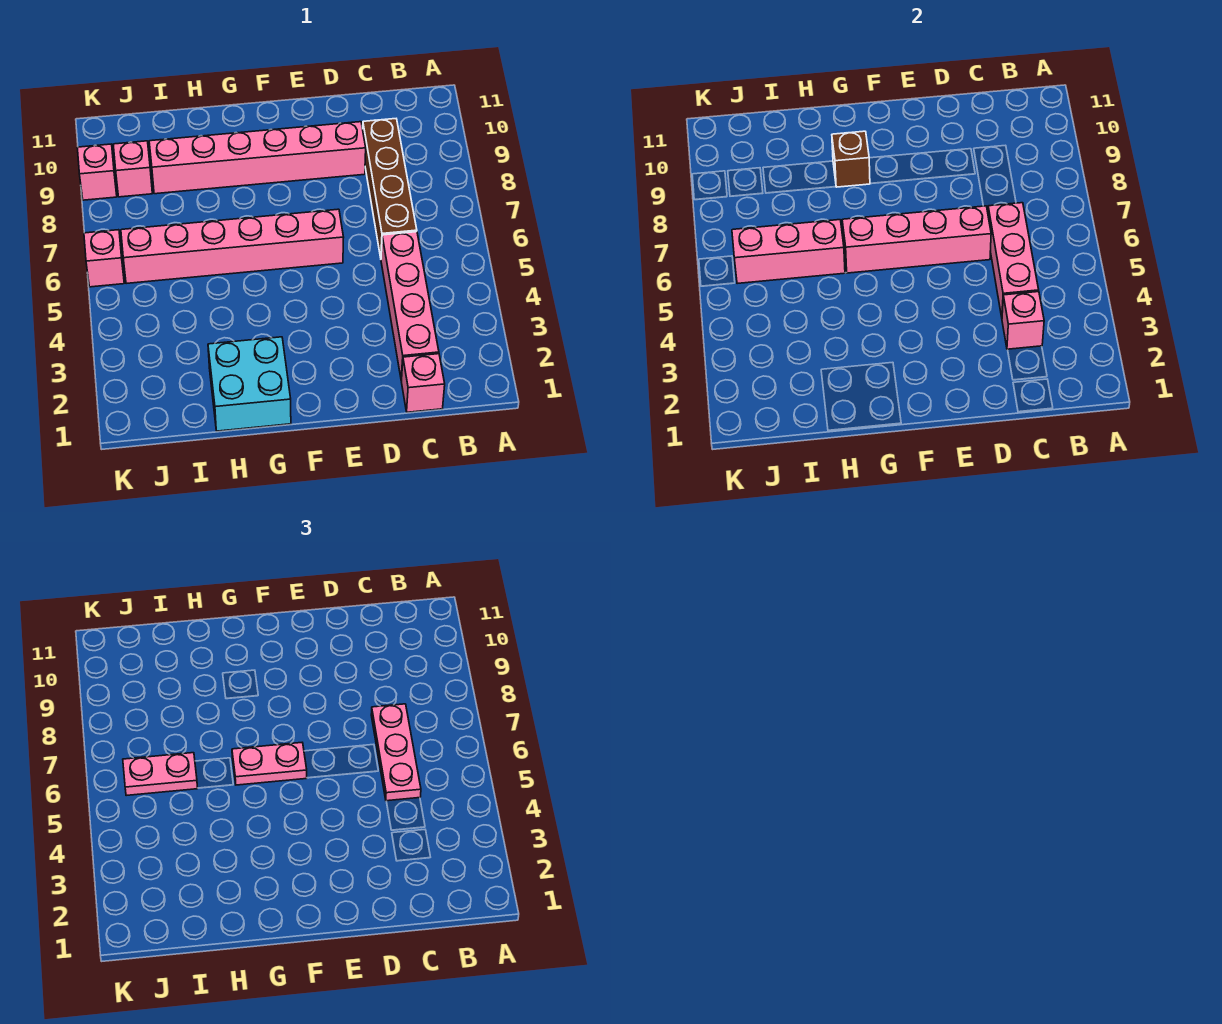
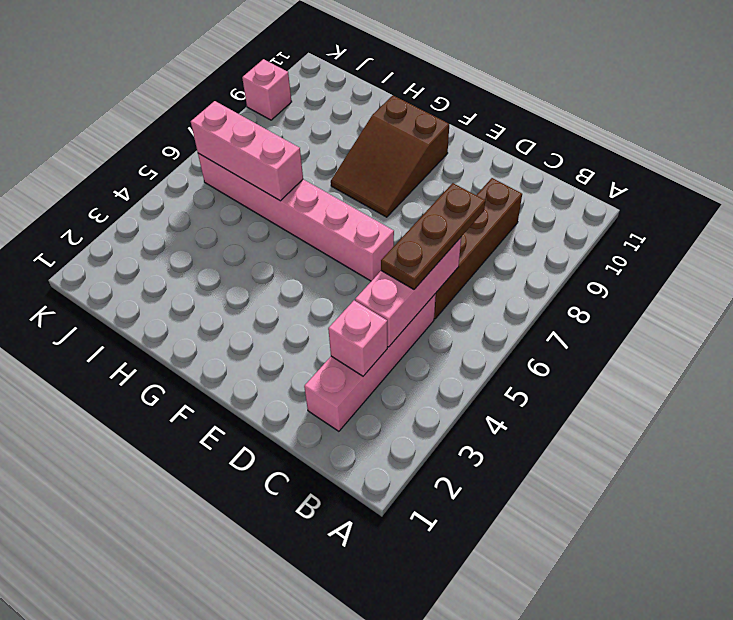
brown 1x3 plate [381,183,485,289] -> pink 1x3 plate [371,704,421,801]
brown 2x3 slope [331,96,449,217] -> pink 1x6 brick [149,122,366,194]
none -> pink 1x1 brick [401,354,445,412]
none -> cyan 2x2 brick [208,337,291,431]
none -> pink 1x1 brick [113,141,152,197]

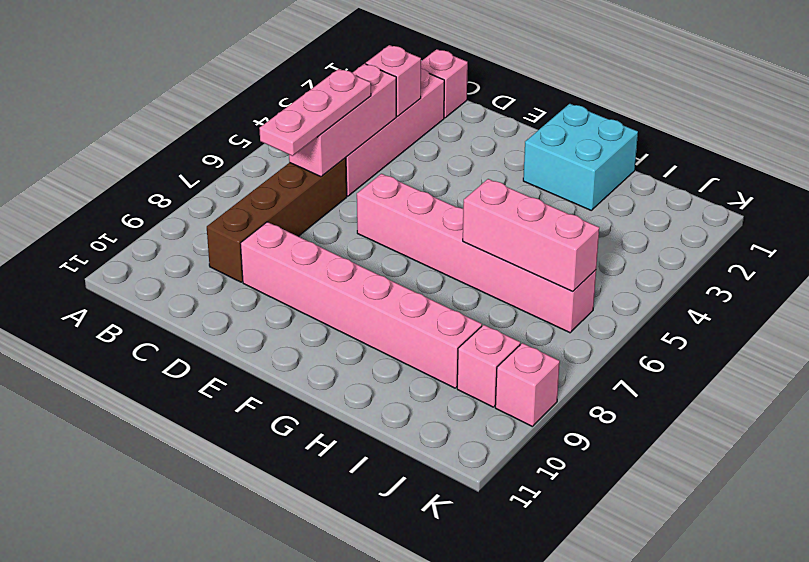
none -> pink 1x1 brick [84,230,124,287]
none -> pink 1x4 brick [842,206,991,273]
none -> brown 1x1 brick [832,131,870,187]

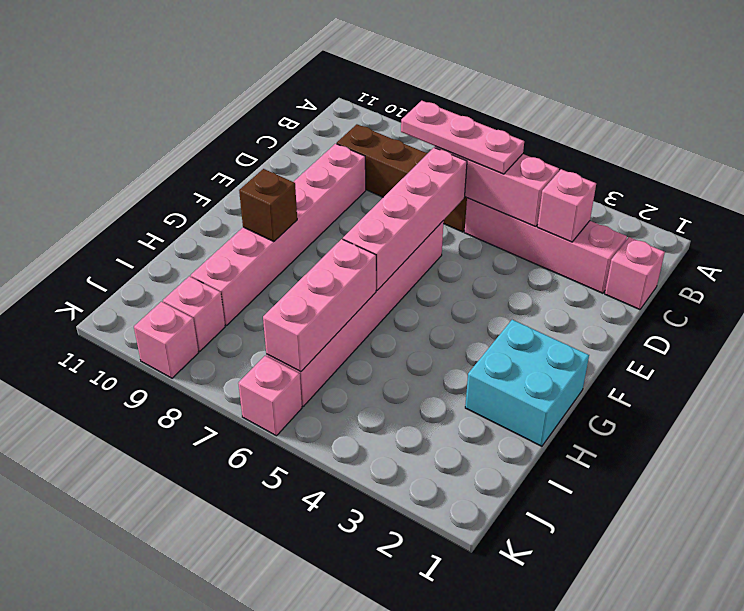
none -> pink 1x2 plate [232,743,307,785]
none -> pink 1x2 plate [123,753,198,796]

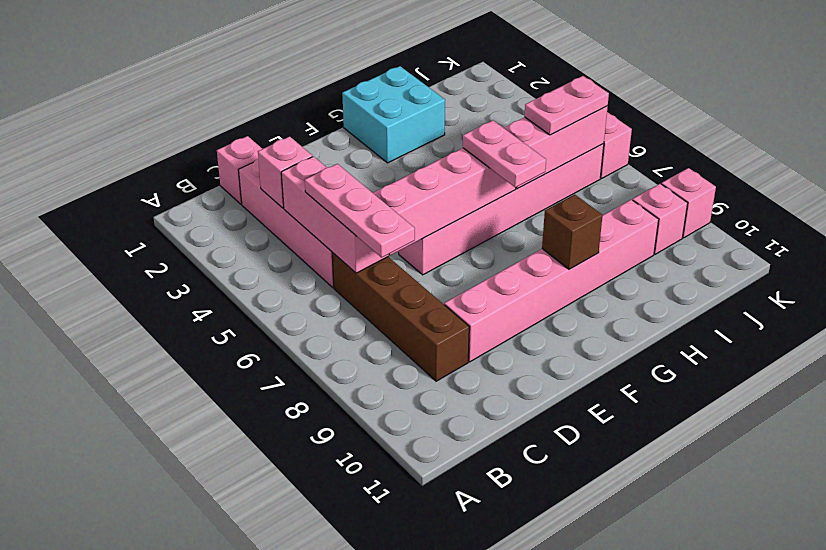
pink 1x2 plate [463,120,546,188] -> pink 1x2 plate turned to [232,743,307,785]

